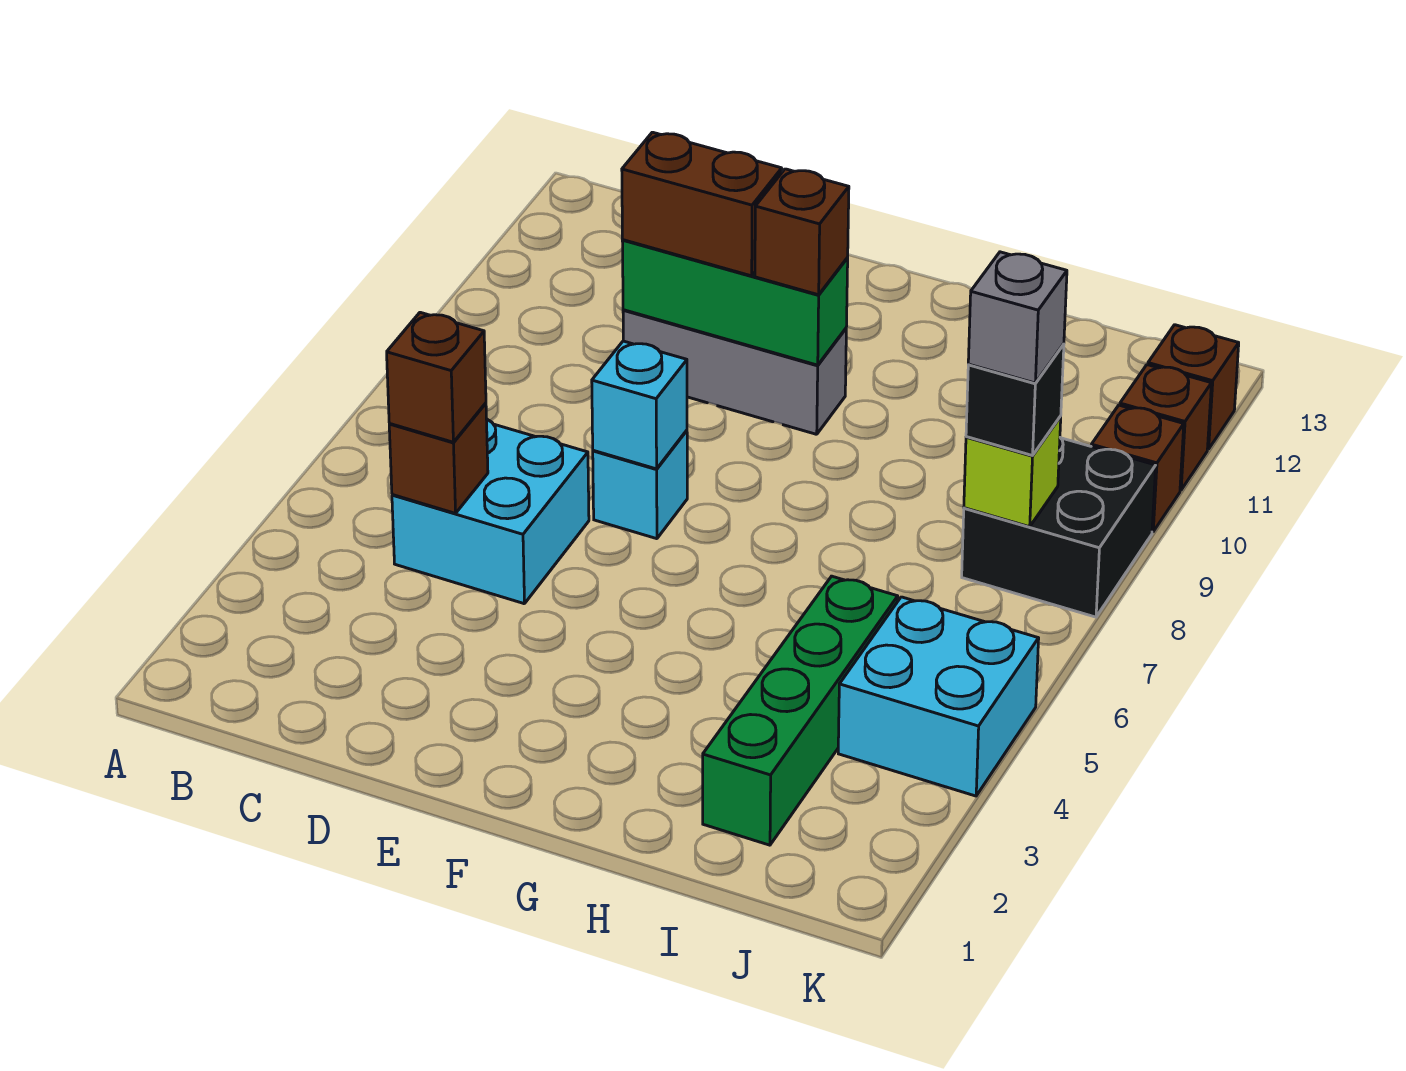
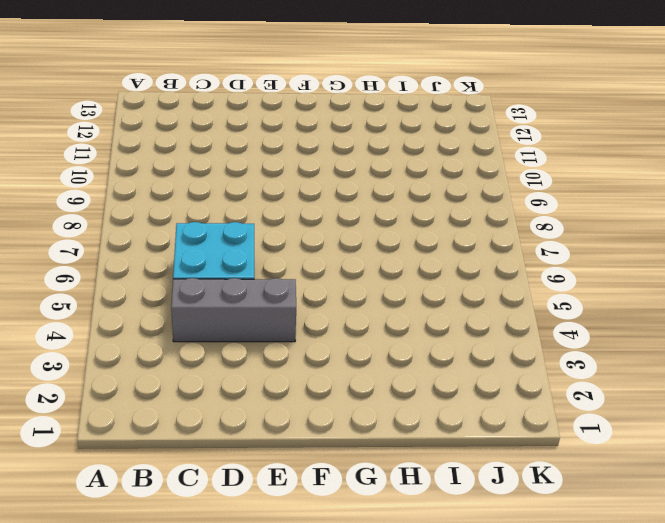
grey 1x3 brick [171,278,296,342] -> grey 1x3 brick moved to [623,310,846,434]
none -> cyan 1x1 brick [593,430,687,539]
none -> green 1x4 brick [703,576,898,845]
none -> cyan 2x2 brick [838,597,1039,796]

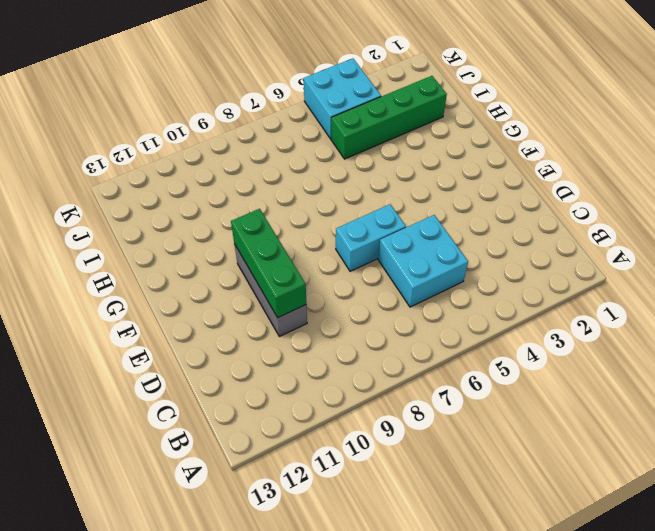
cyan 1x2 brick [336,204,406,271] -> cyan 1x1 brick [593,430,687,539]
none -> black 2x2 brick [962,438,1156,617]
none -> brown 1x1 brick [1091,405,1184,532]
none -> brown 1x1 brick [1120,365,1211,490]

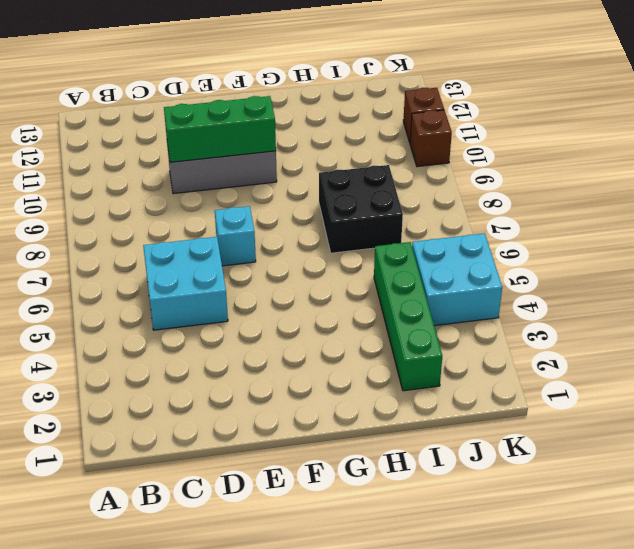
black 2x2 brick [319,165,403,253] -> black 2x2 brick moved to [962,438,1156,617]
none -> brown 1x1 brick [1148,325,1239,449]
none -> brown 1x1 brick [389,403,488,513]
none -> cyan 1x1 brick [592,341,687,469]

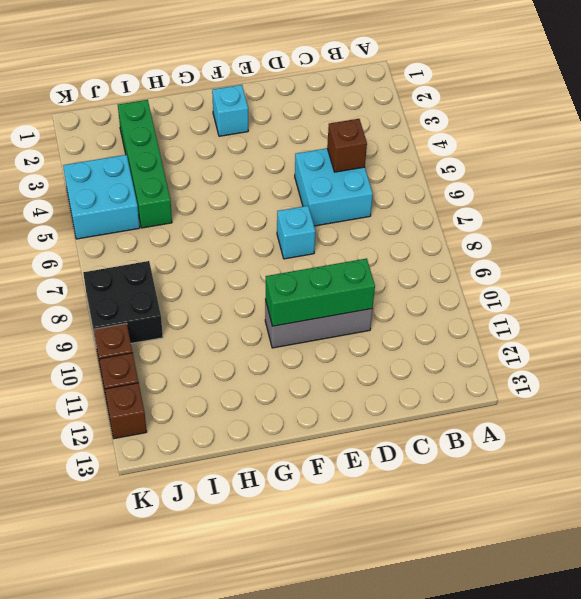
cyan 1x1 brick [212,85,248,136] -> cyan 1x1 brick moved to [592,341,687,469]
none -> lime 1x1 brick [964,416,1061,527]
none -> brown 1x1 brick [387,312,486,442]
none -> brown 1x2 brick [622,132,782,276]

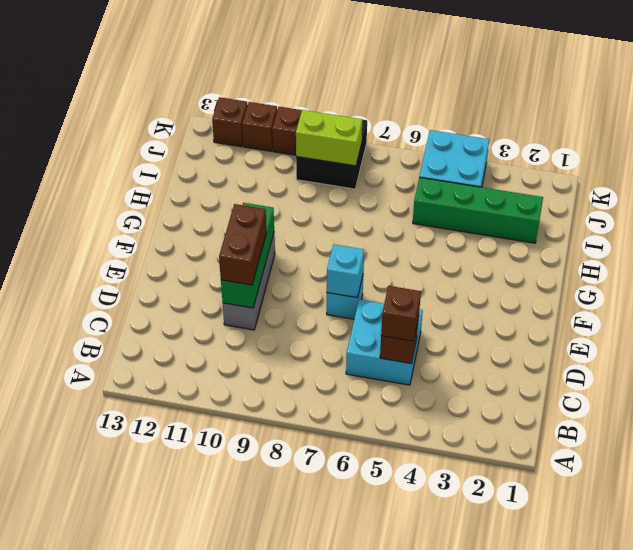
lime 1x2 brick [296,110,362,166] -> lime 1x1 brick [964,416,1061,527]
none -> brown 1x1 brick [755,169,849,295]
none -> black 1x1 brick [966,344,1064,456]
none -> grey 1x1 brick [968,252,1067,383]

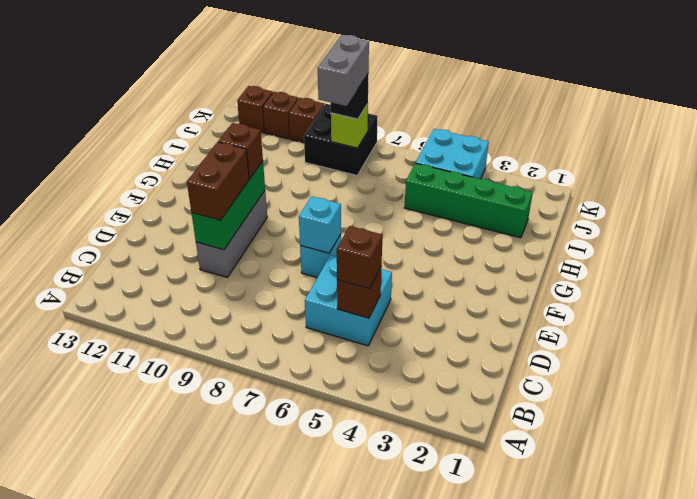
grey 1x2 brick [318,35,369,106] -> grey 1x1 brick [968,252,1067,383]

